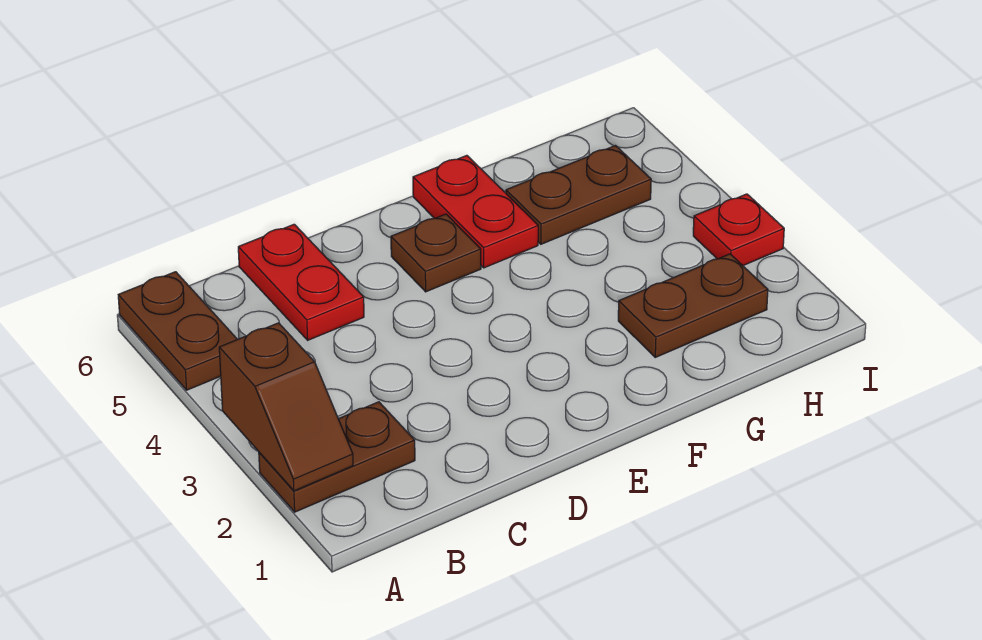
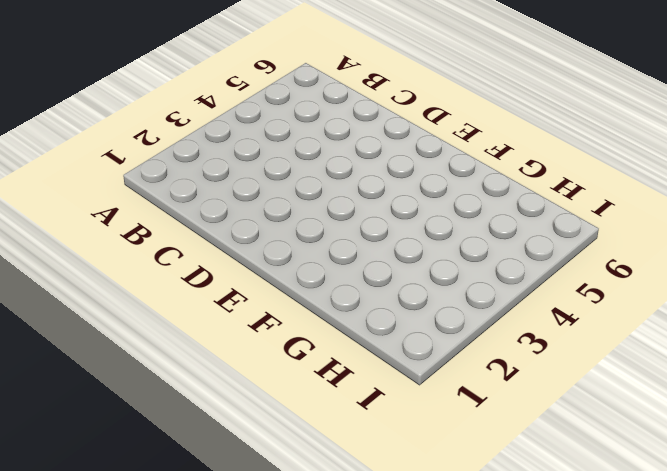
none -> brown 1x2 plate [259,402,415,512]
none -> brown 1x2 plate [118,272,237,390]

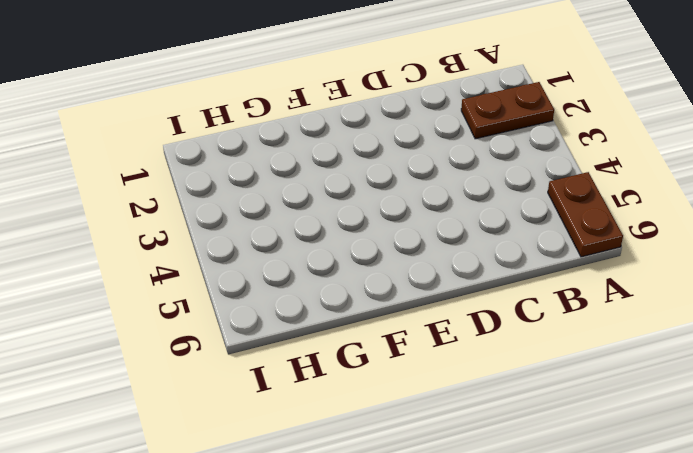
none -> red 1x2 plate [238,224,364,340]
none -> brown 1x1 plate [391,214,481,292]

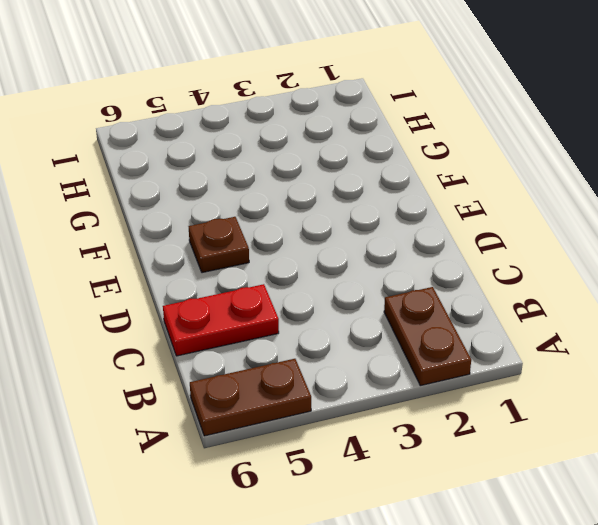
none -> red 1x2 plate [413,155,538,268]
none -> brown 1x2 plate [618,254,768,357]

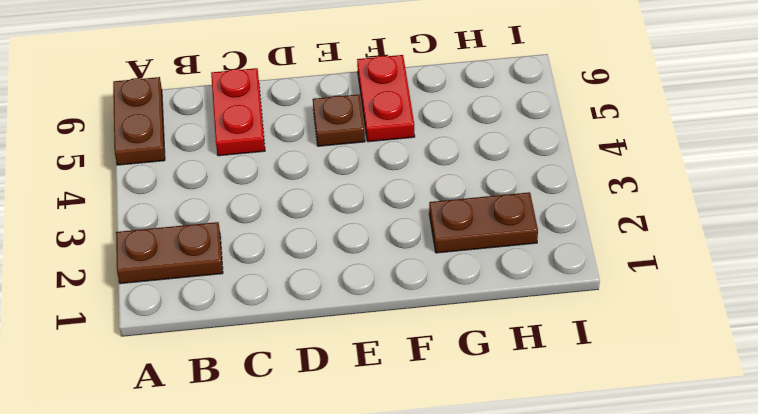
none -> brown 1x2 plate [506,146,651,244]
none -> red 1x1 plate [693,194,784,265]

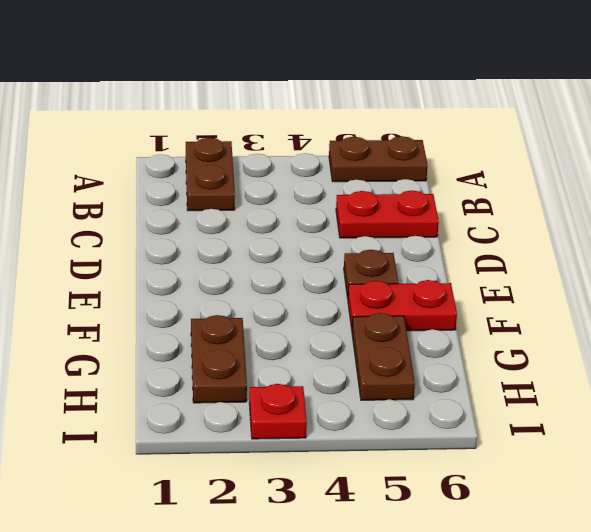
none -> brown 1x2 slope [219,323,353,491]

